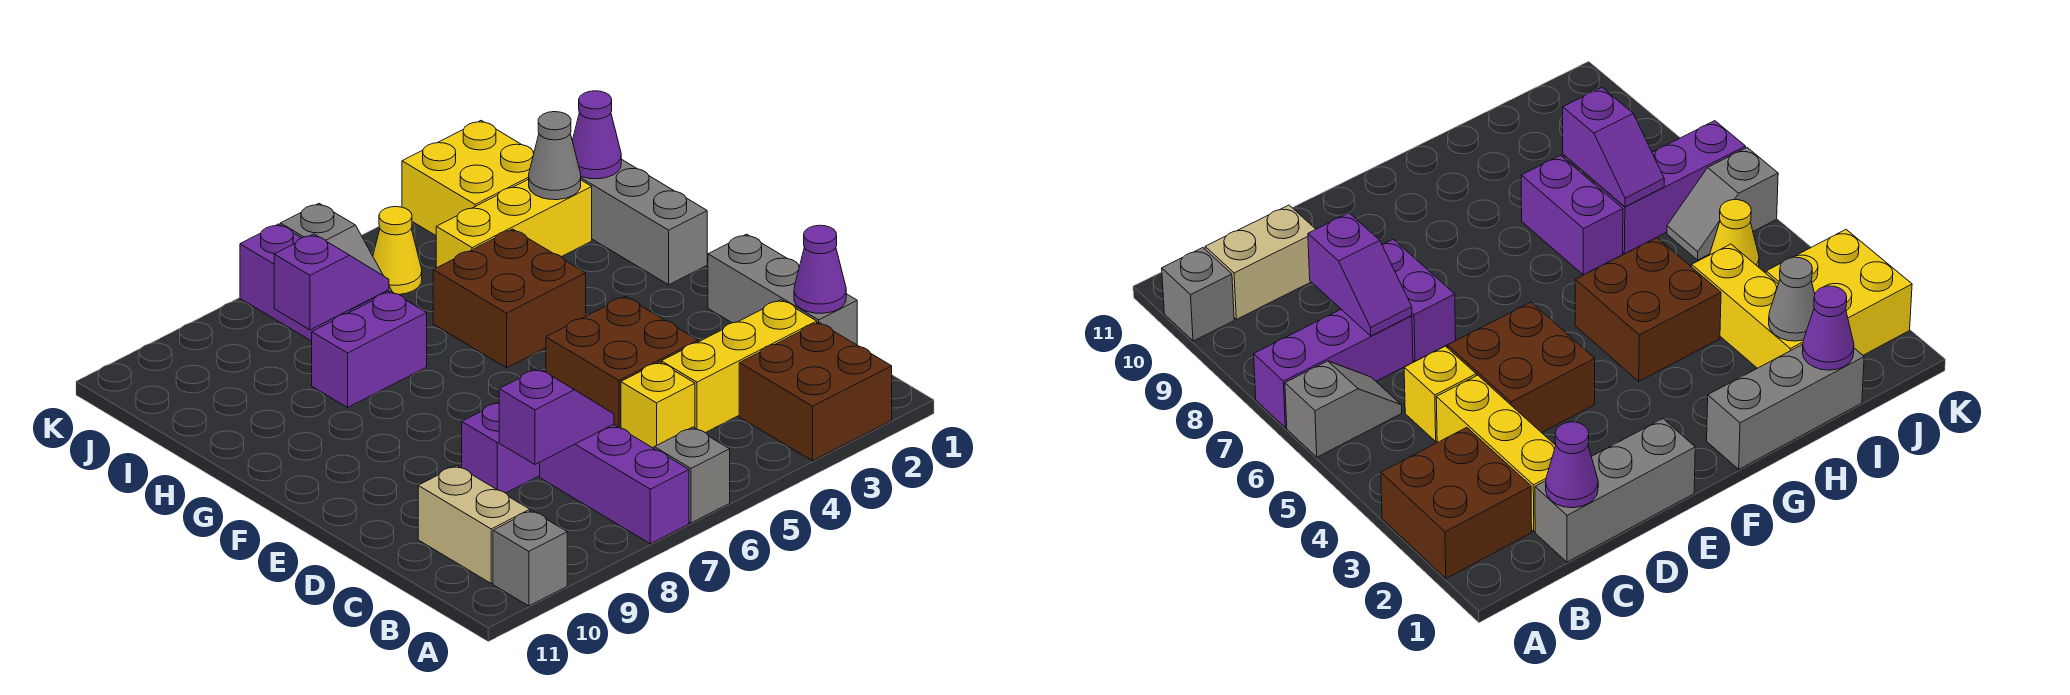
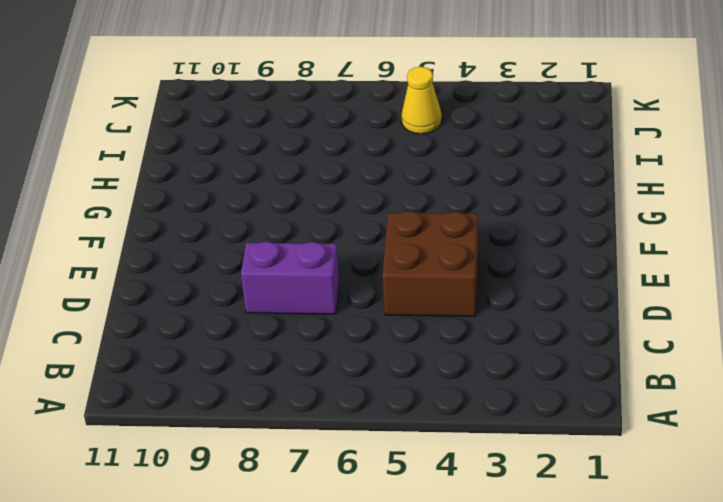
none -> brown 2x2 brick [739,322,892,461]
none -> grey 1x2 slope [653,427,730,523]
none -> purple 1x3 brick [540,424,689,544]

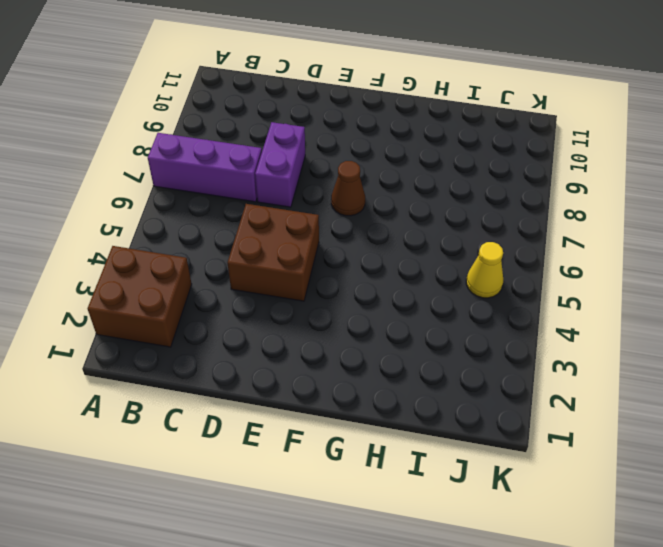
brown 1x1 cone [331,161,365,216] -> none
none -> grey 1x2 slope [653,427,730,523]
none -> grey 1x1 brick [493,511,567,606]
none -> tan 1x2 brick [418,466,530,583]

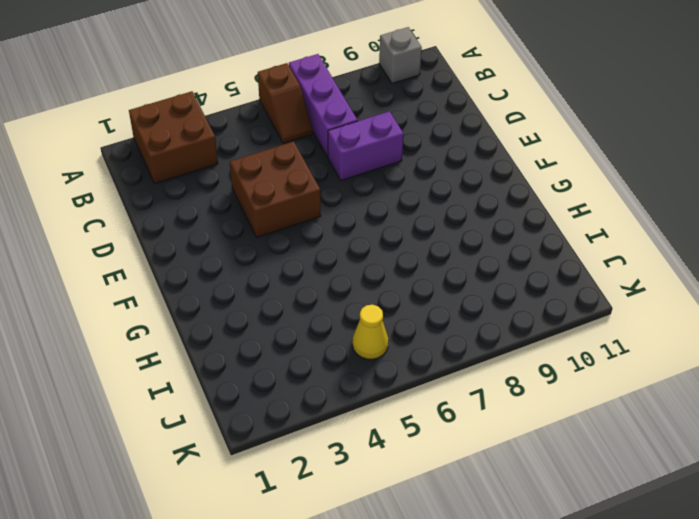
brown 1x2 slope [258,63,313,144] -> grey 1x2 slope [653,427,730,523]
none -> tan 1x2 brick [418,466,530,583]
none -> grey 1x3 brick [708,234,857,345]
none -> yellow 1x3 brick [661,300,817,433]

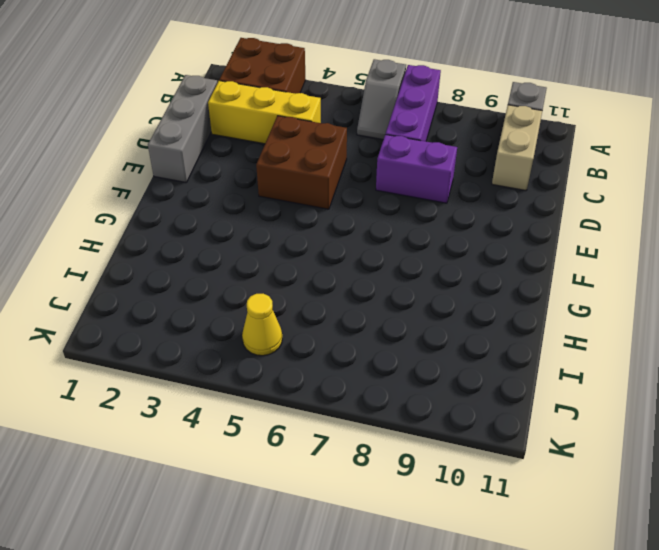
none -> yellow 1x1 brick [621,362,695,448]
none -> grey 1x3 brick [581,159,707,285]
none -> brown 2x2 brick [433,229,586,368]

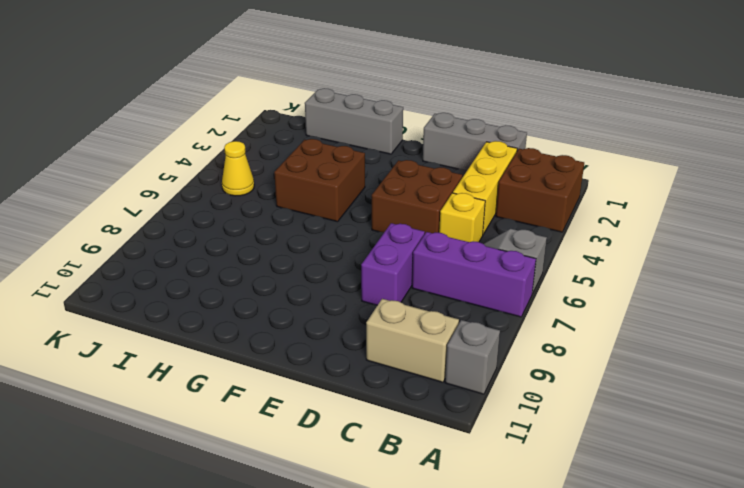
none -> purple 1x2 brick [312,291,427,408]
none -> yellow 1x3 brick [436,179,592,268]
none -> purple 1x3 brick [240,224,389,341]

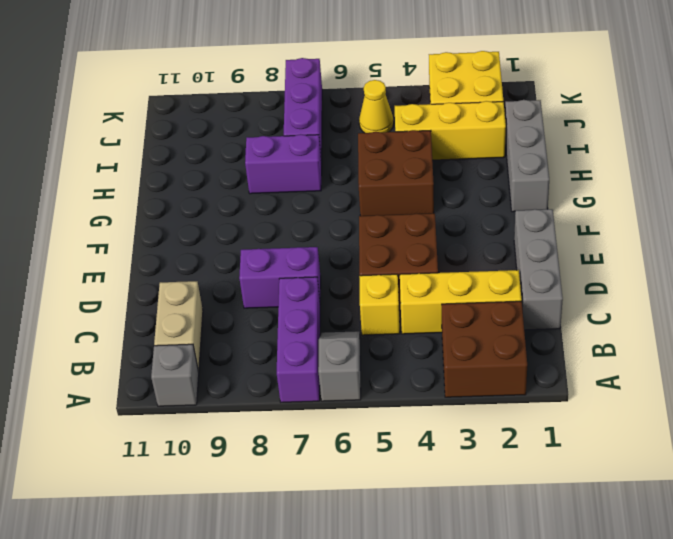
none -> grey 1x2 slope [280,204,392,292]
none -> purple 1x1 cone [794,225,846,313]
none -> purple 1x2 slope [499,369,614,464]

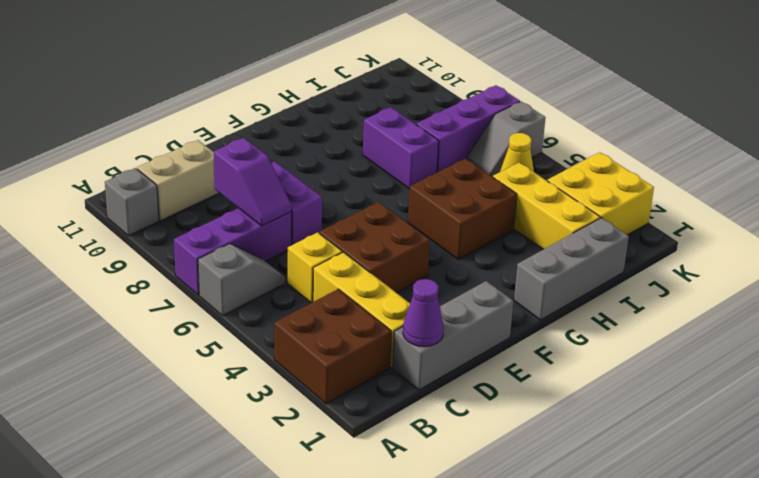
none -> purple 1x1 cone [572,91,621,179]
none -> grey 1x1 cone [529,112,581,200]
none -> purple 1x2 slope [274,234,389,330]

